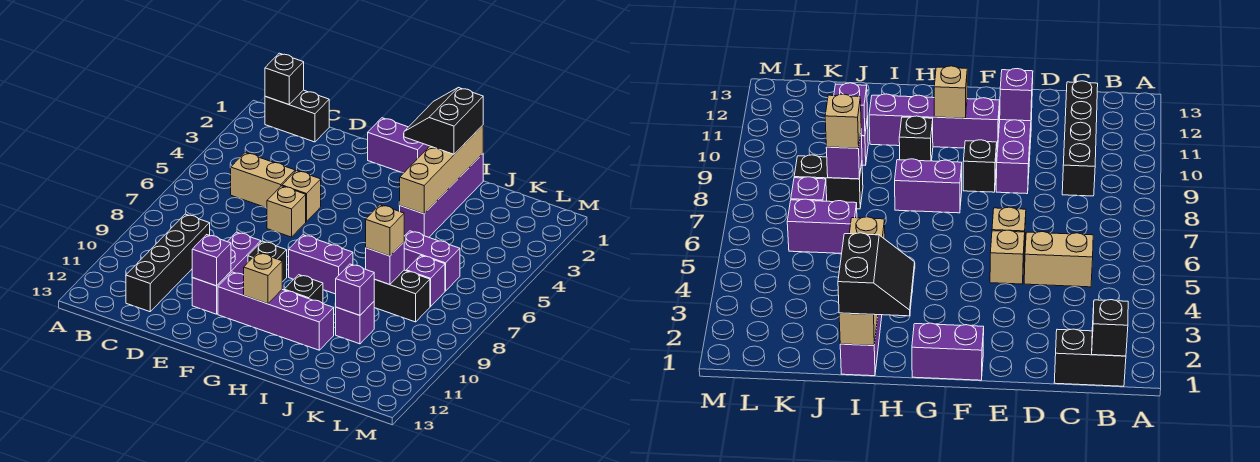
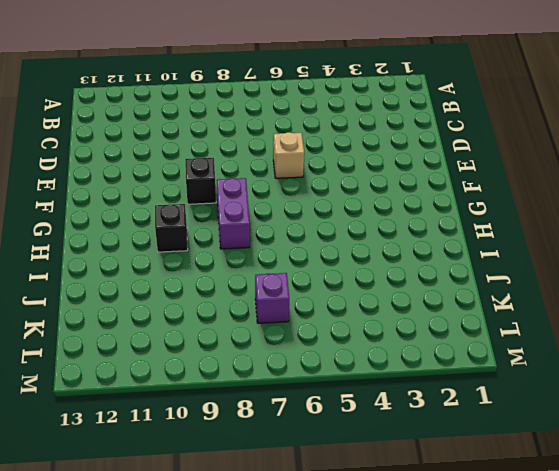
none -> black 1x2 brick [265,90,329,142]
none -> tan 1x2 brick [231,153,295,208]
none -> black 1x4 brick [126,214,210,312]

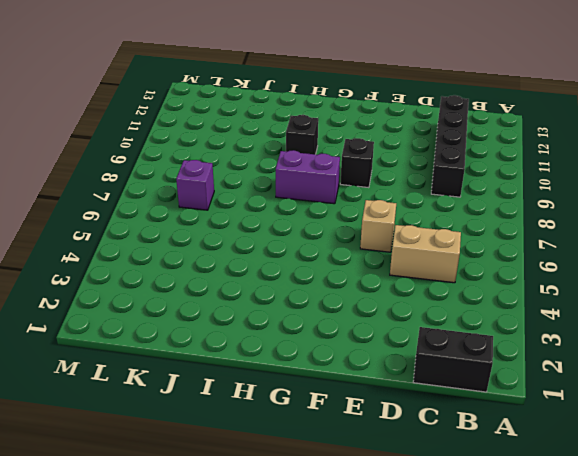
none -> tan 1x1 brick [282,170,321,222]
none -> purple 1x3 brick [192,232,261,314]
none -> purple 1x2 brick [368,118,429,173]

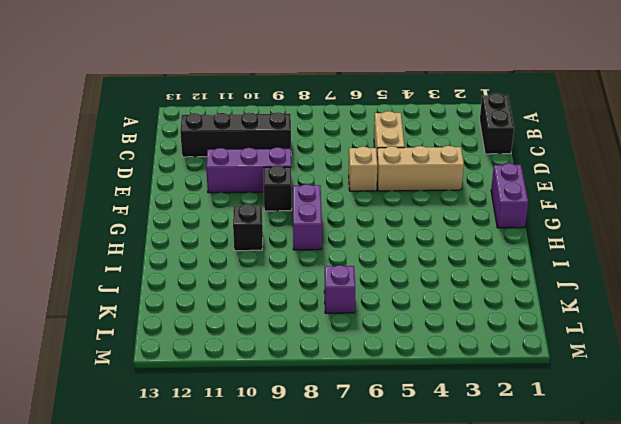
tan 1x3 brick [377,146,464,191] -> tan 1x1 brick [282,170,321,222]
none -> purple 1x4 brick [218,272,334,350]
none -> purple 1x4 brick [400,154,483,237]
none -> purple 1x2 brick [404,231,460,291]

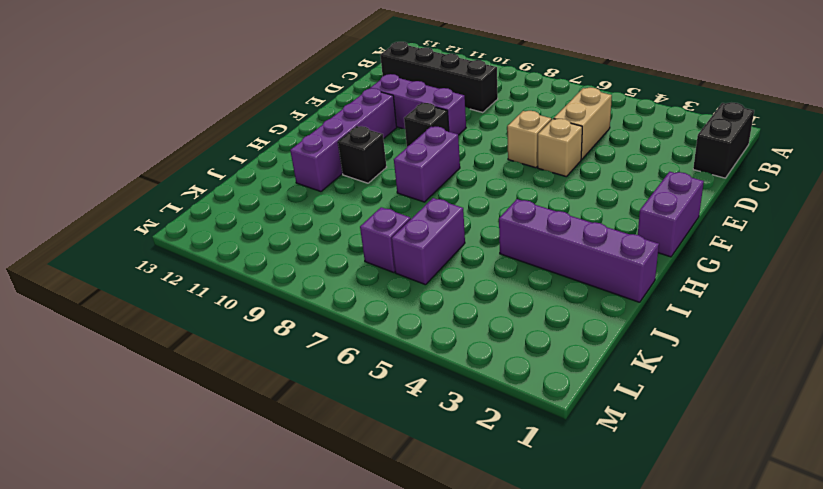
none -> black 1x2 brick [374,270,430,322]
none -> purple 1x1 brick [336,302,374,344]
none -> black 1x1 brick [265,53,304,104]

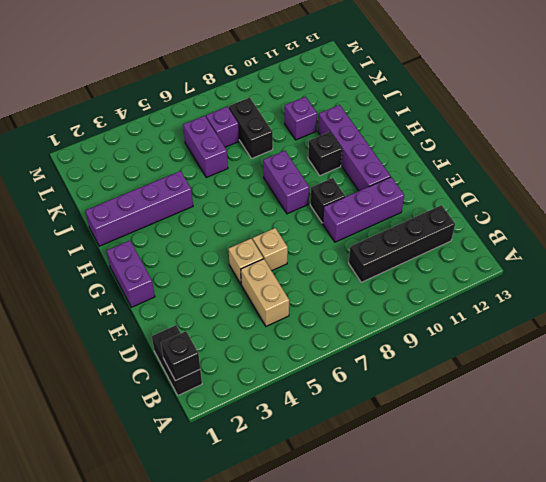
none -> purple 1x1 brick [192,235,231,286]
none -> tan 1x1 brick [244,253,282,304]
none -> tan 1x4 brick [400,125,483,214]

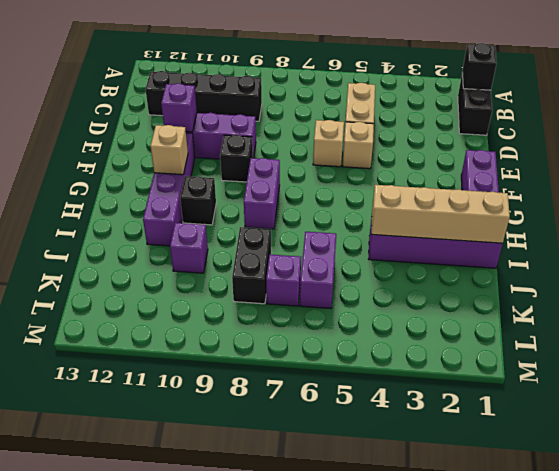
none -> purple 1x1 brick [366,242,404,285]
none -> purple 1x1 brick [335,264,374,315]
none -> black 2x2 slope [404,87,483,154]

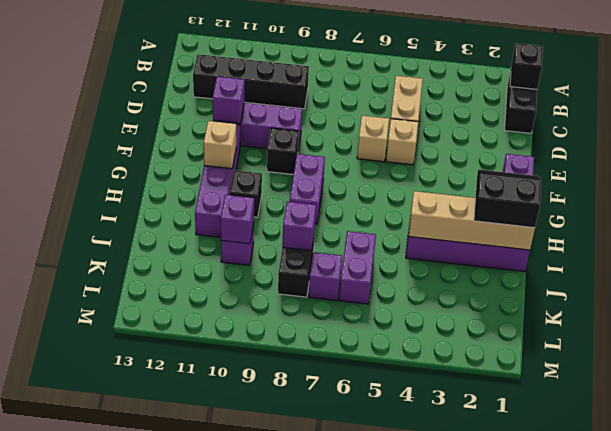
none -> tan 1x1 brick [366,205,404,256]

